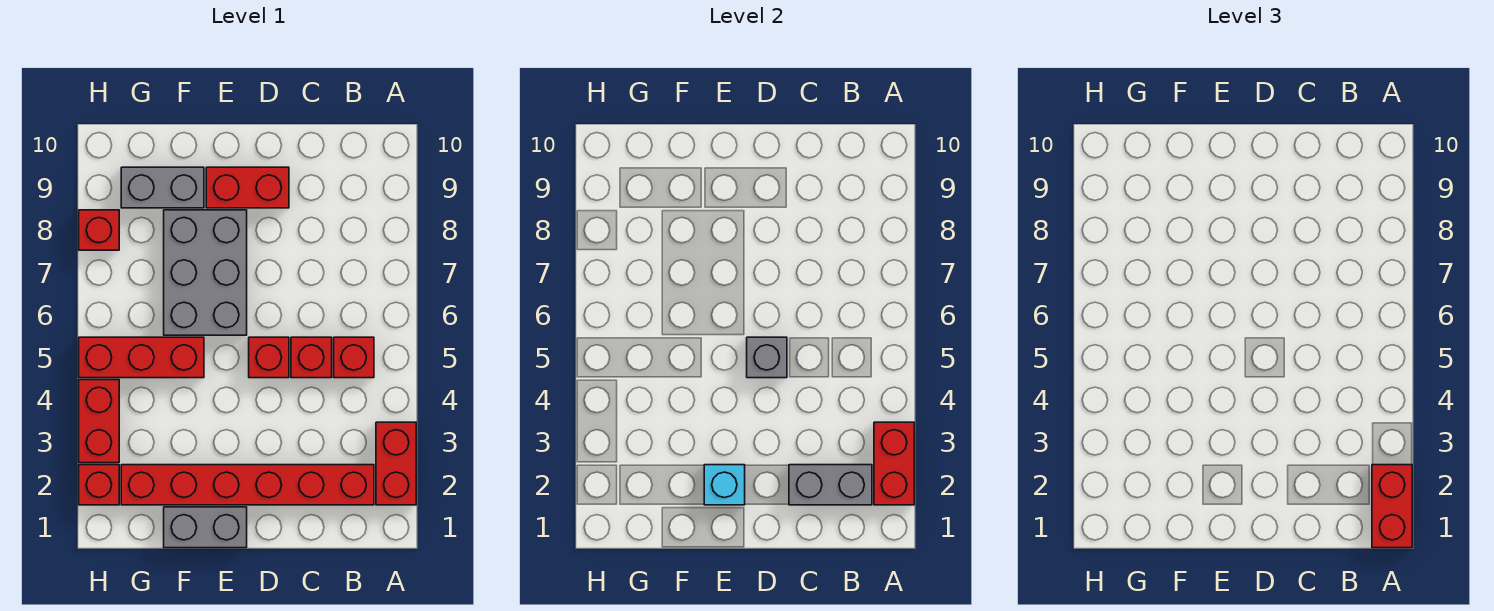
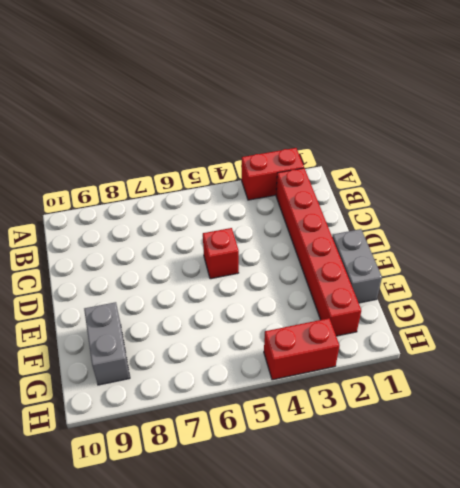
none -> red 1x1 brick [334,337,374,378]
none -> red 1x1 brick [291,337,332,378]
none -> red 1x2 brick [206,167,289,208]

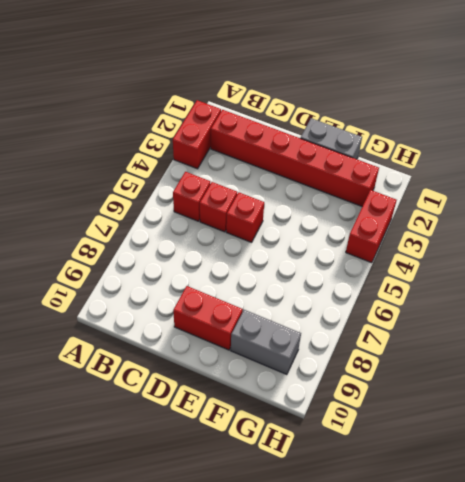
none -> grey 2x3 brick [164,210,247,335]
none -> red 1x3 brick [79,337,204,378]
none -> red 1x1 brick [79,465,119,505]

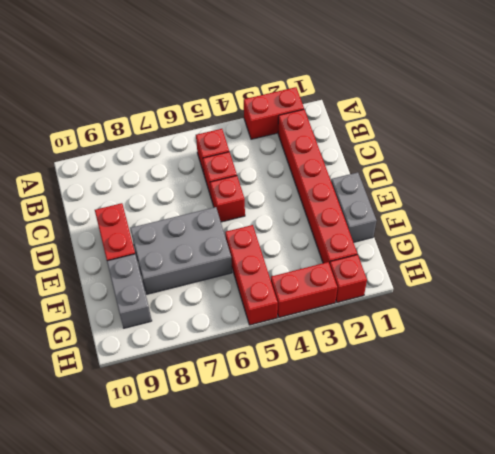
none -> red 1x1 brick [79,210,119,250]
none -> red 1x2 brick [874,422,914,505]
none -> grey 1x2 brick [789,465,872,505]

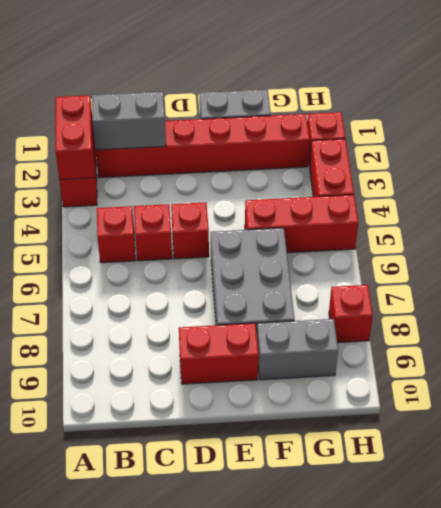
none -> grey 1x1 brick [747,337,787,378]
none -> cyan 1x1 brick [704,465,745,505]
none -> red 1x2 brick [1372,465,1412,548]

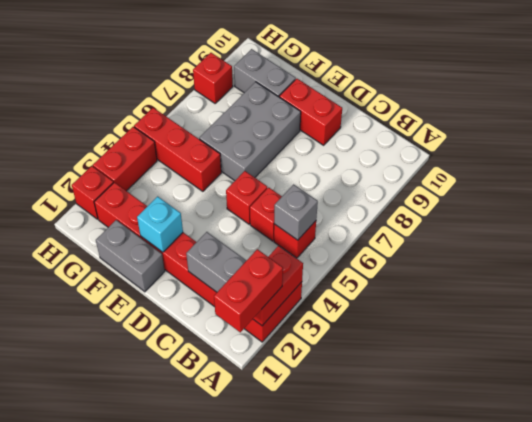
grey 1x1 brick [274,184,318,240] -> grey 1x1 brick moved to [747,337,787,378]

